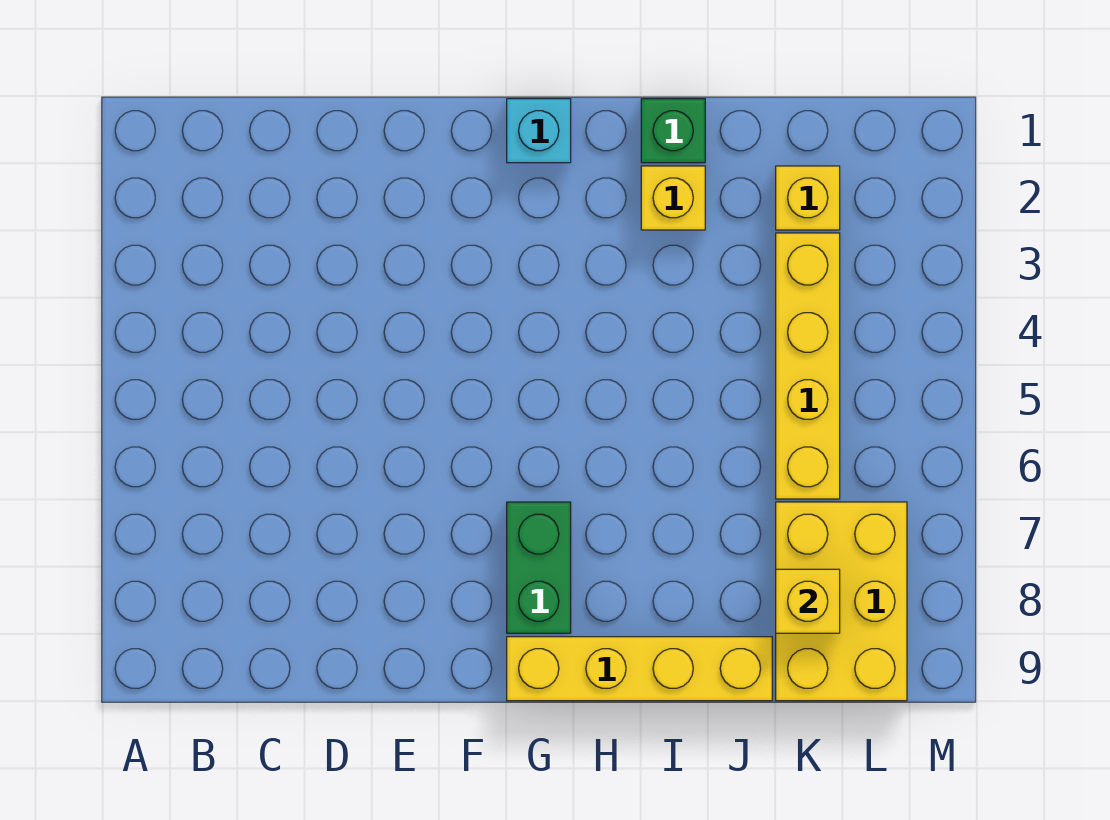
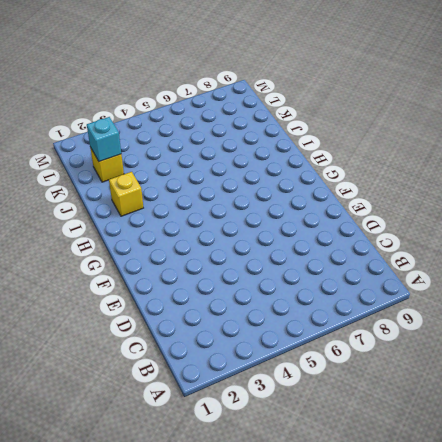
cyan 1x1 brick [87,117,121,162] -> cyan 1x1 brick moved to [507,99,571,163]
none -> green 1x2 brick [507,502,571,633]
none -> yellow 1x4 brick [507,637,772,701]

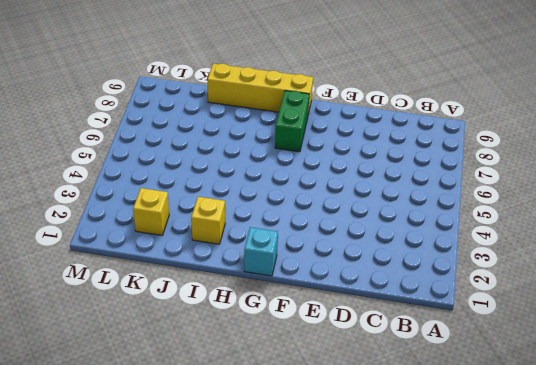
none -> green 1x1 brick [641,99,705,163]
none -> yellow 1x4 brick [776,233,840,499]

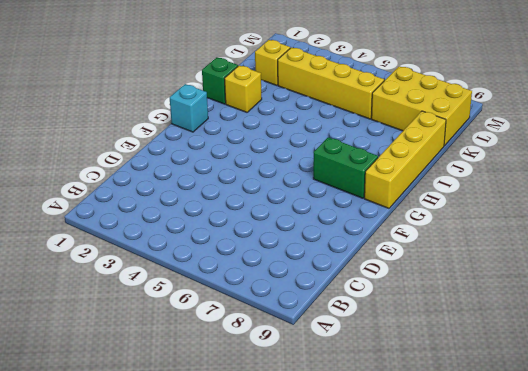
none -> yellow 1x1 brick [776,569,840,633]

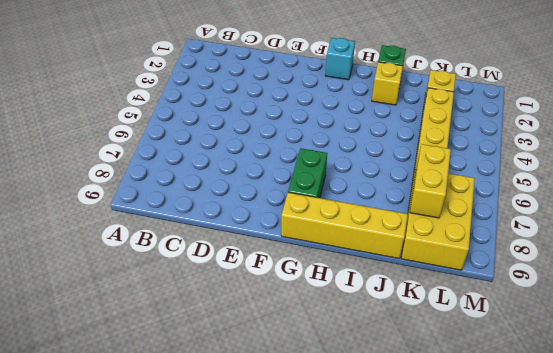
yellow 1x2 brick [410,144,451,218] -> yellow 1x1 brick [776,569,840,633]

